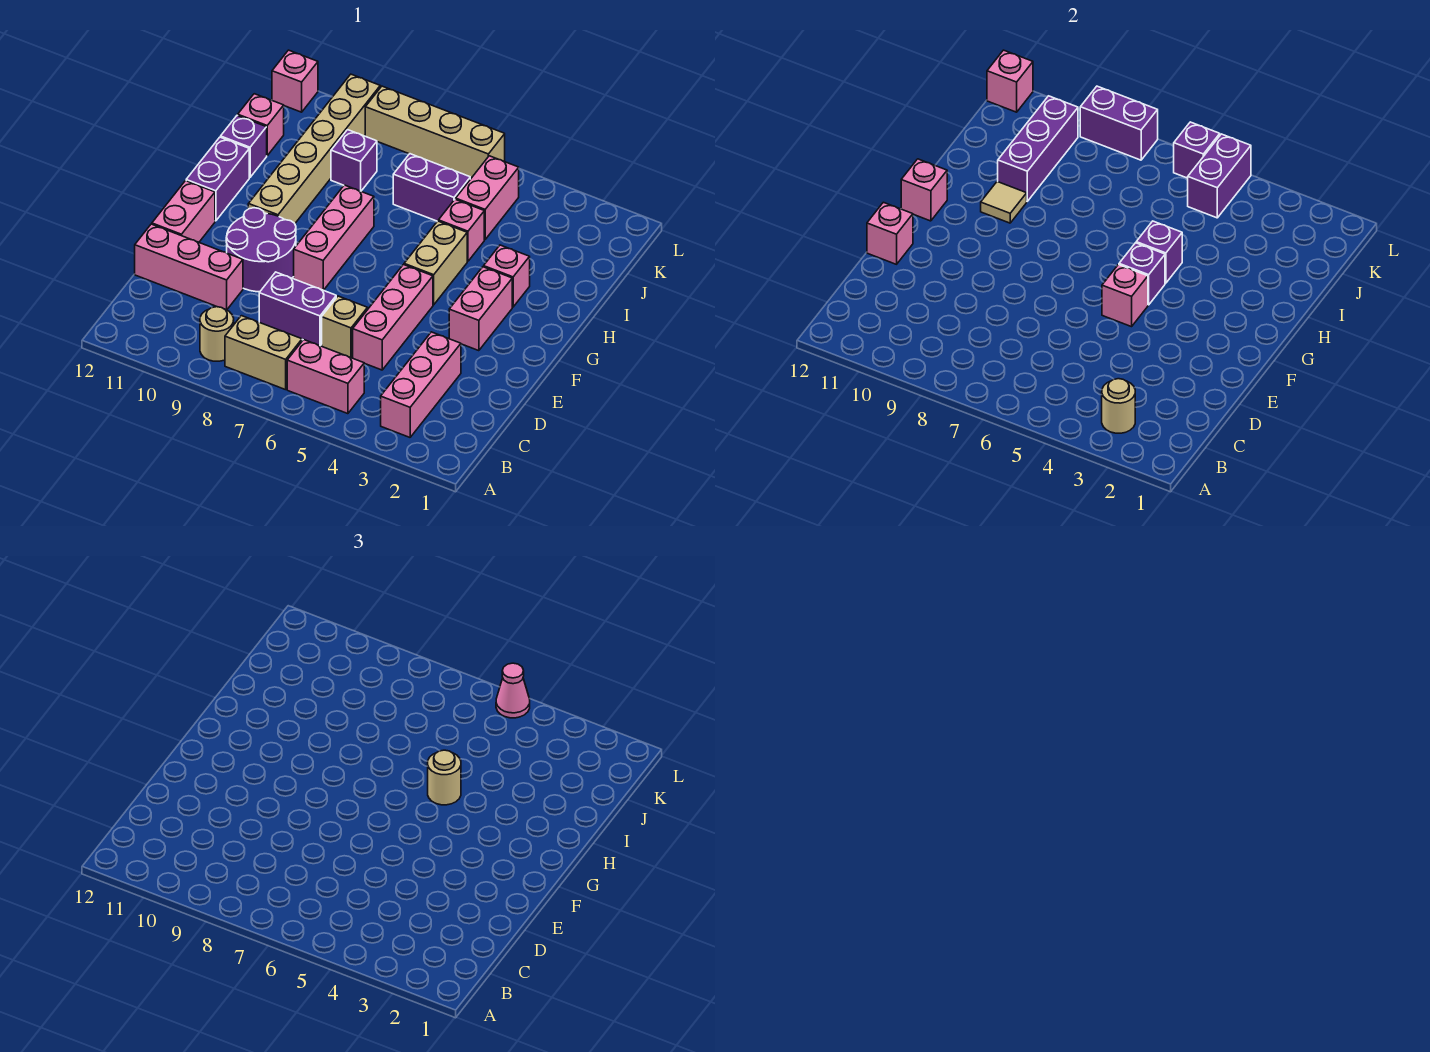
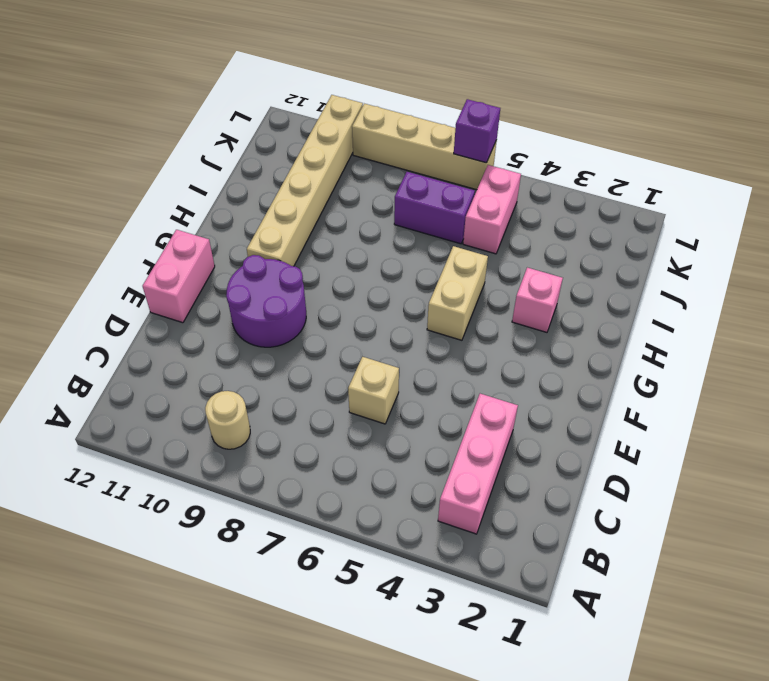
none -> pink 1x2 brick [287,340,364,414]
none -> tan 1x2 brick [225,316,302,390]
none -> pink 1x3 brick [353,265,433,370]
none -> purple 1x2 brick [259,272,336,346]

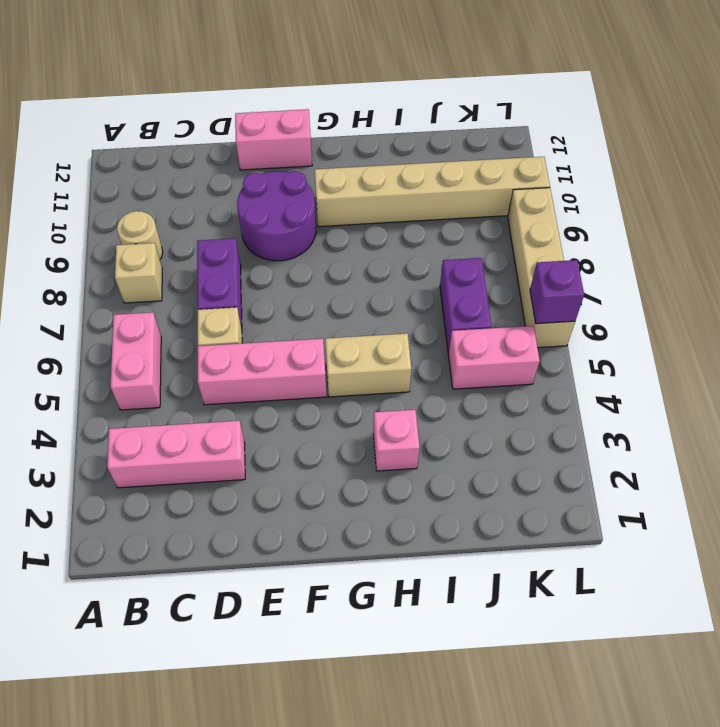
tan 1x1 brick [115,243,162,303] -> tan 1x2 brick [225,316,302,390]
none -> pink 1x3 brick [135,224,243,310]
none -> pink 1x2 brick [449,267,512,351]
none -> pink 1x3 brick [294,185,374,290]
none -> purple 1x2 brick [186,137,249,221]

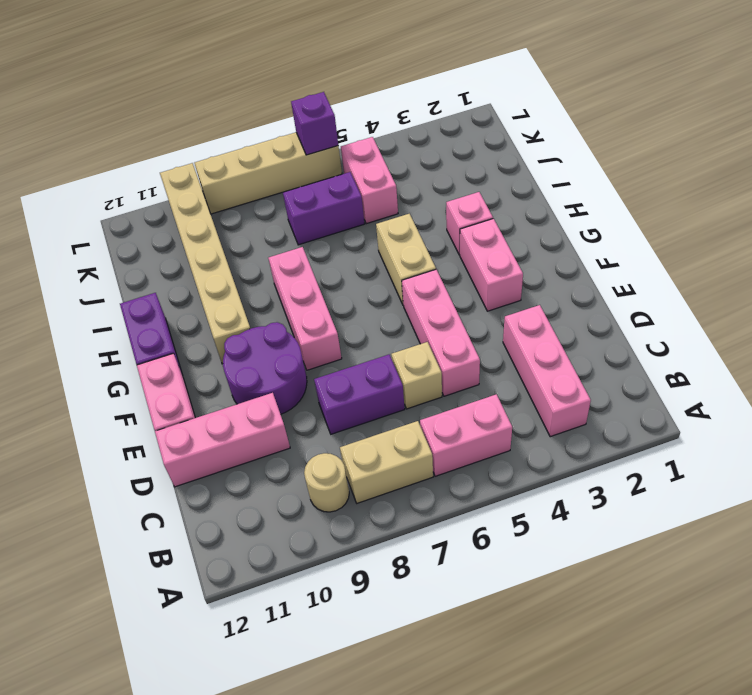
none -> pink 1x1 brick [438,199,484,261]
none -> purple 1x1 brick [221,115,267,177]
none -> purple 1x1 brick [331,130,377,191]
none -> pink 1x1 brick [238,94,284,155]

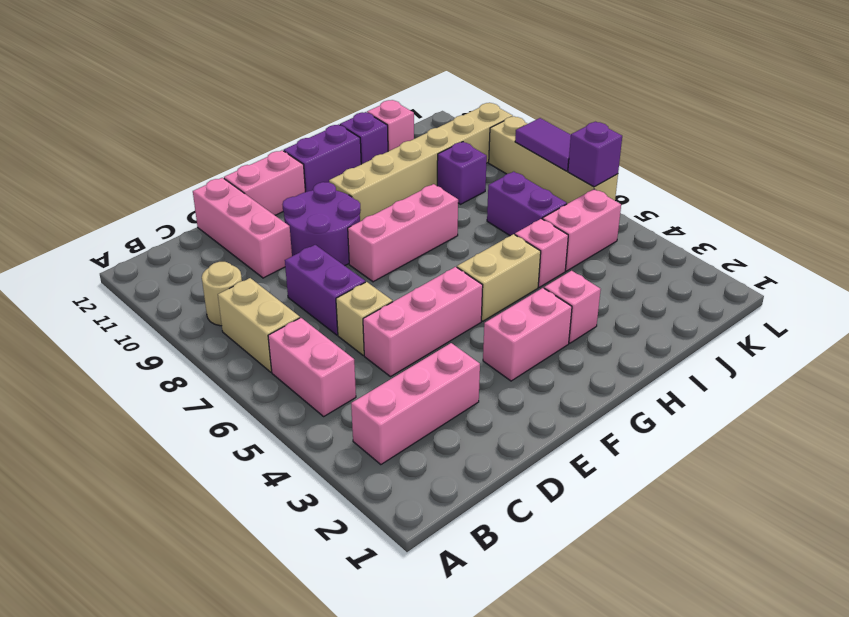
purple 1x2 tile [515,118,571,171] -> purple 1x2 brick [1080,86,1158,160]
none -> pink 1x1 brick [272,50,318,112]
none -> tan 1x1 round brick [1102,379,1135,433]
none -> pink 1x1 brick [867,202,913,264]
none -> pink 1x1 brick [1102,265,1148,327]

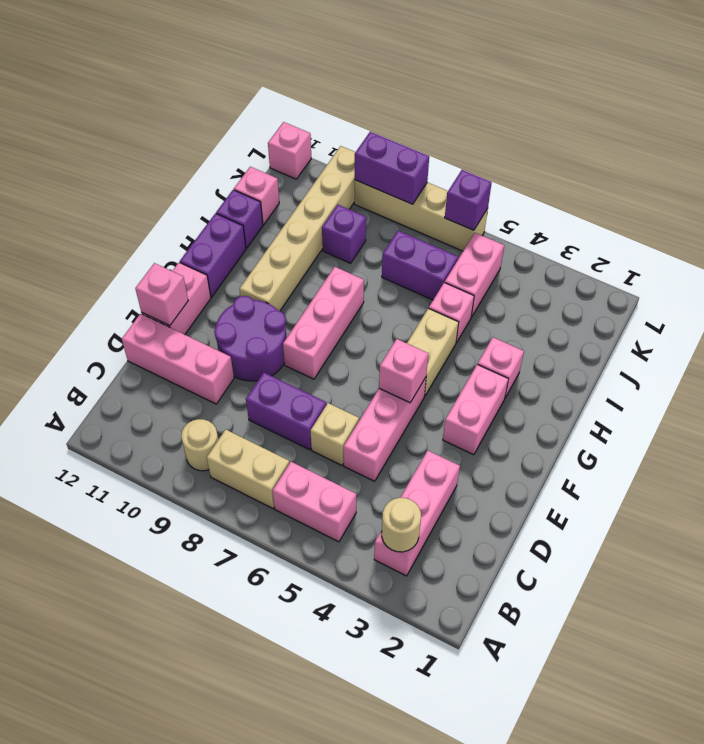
none -> purple 1x1 brick [1119,243,1165,305]
none -> pink 1x1 brick [901,159,947,221]
none -> purple 1x1 brick [1136,221,1182,283]
none -> tan 1x1 tile [981,181,1027,223]

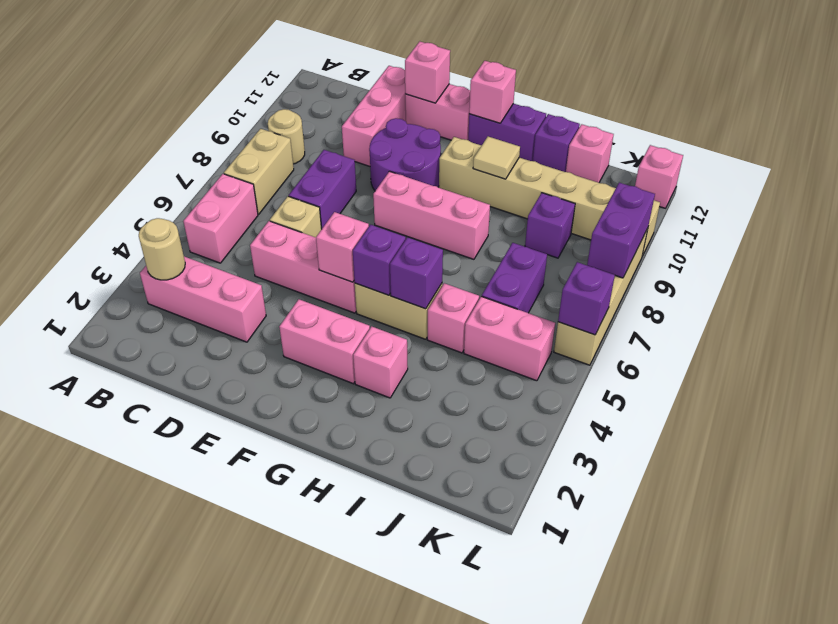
none -> purple 1x3 brick [998,96,1078,201]
none -> purple 1x2 brick [1188,134,1251,218]
none -> pink 1x1 brick [987,50,1033,112]
none -> tan 1x1 round brick [428,750,461,805]

